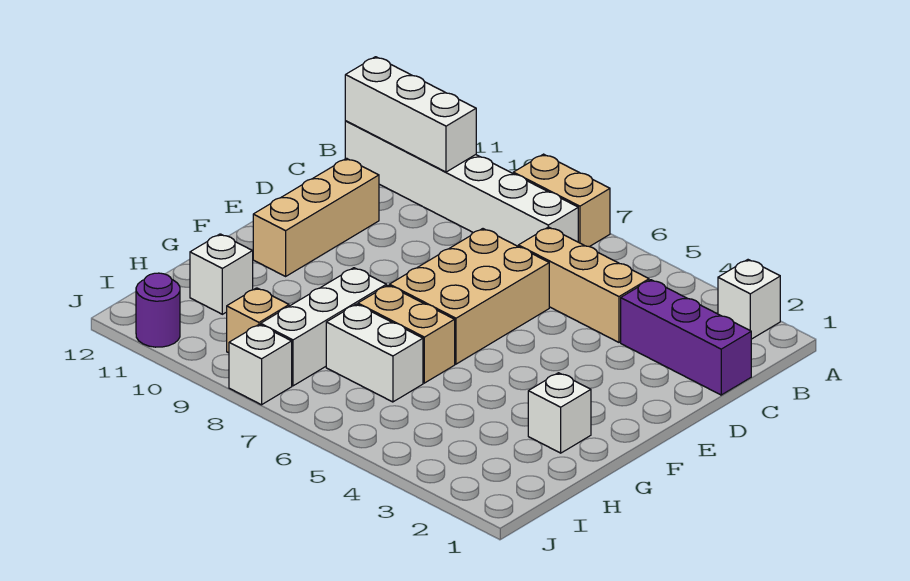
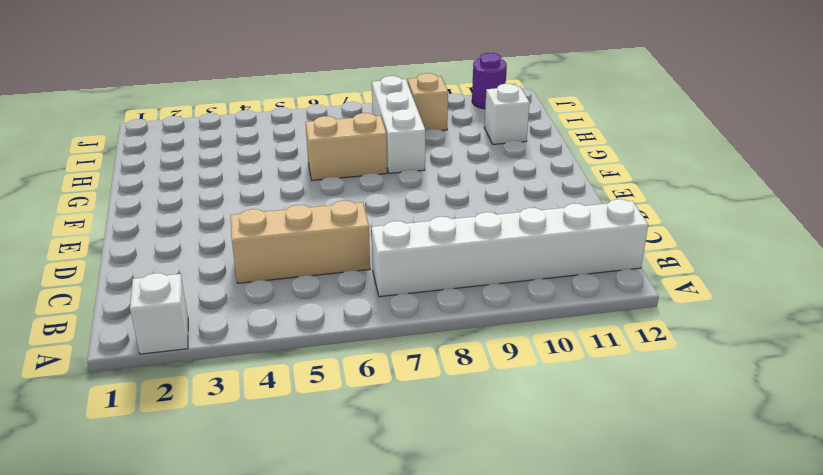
none -> tan 1x2 brick [513,154,610,247]
none -> purple 1x3 brick [621,280,751,395]
none -> tan 2x3 brick [390,229,549,364]

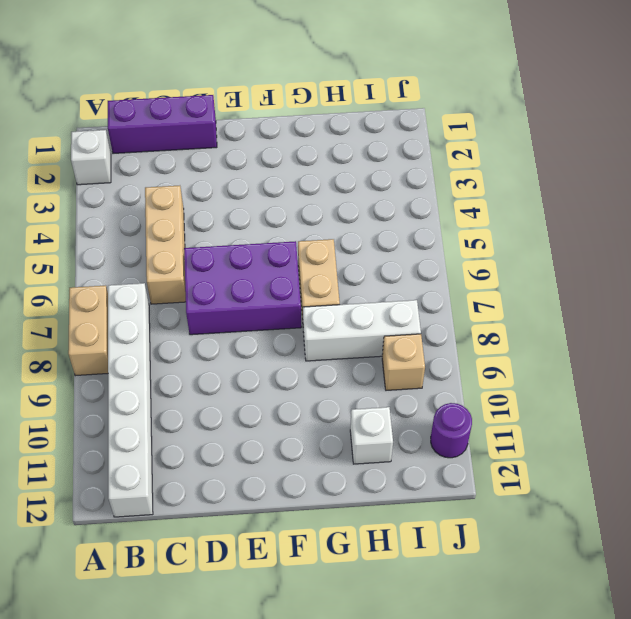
purple 1x3 brick [108,95,217,153] -> purple 1x3 brick turned to [621,280,751,395]
purple 2x3 brick [184,241,301,335] -> tan 2x3 brick [390,229,549,364]
none -> tan 1x3 brick [253,158,379,276]
none -> white 1x1 brick [528,373,591,453]
none -> white 1x2 brick [326,304,423,402]

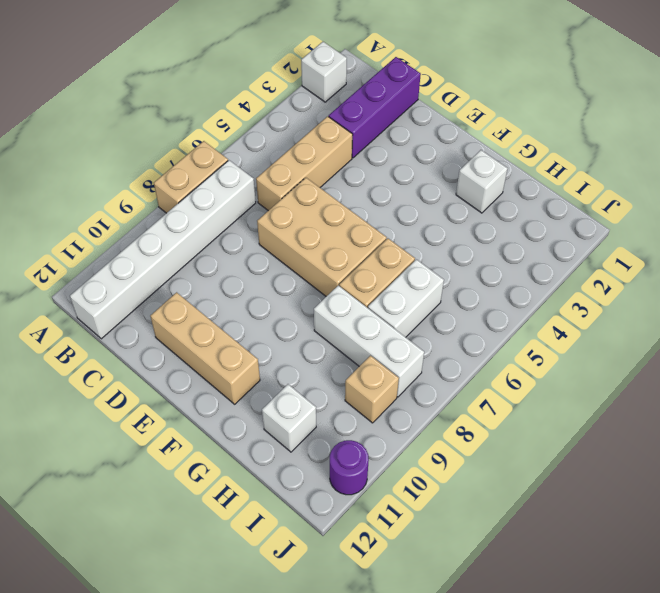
none -> white 1x1 brick [229,324,292,405]
none -> white 1x3 brick [345,57,476,172]

